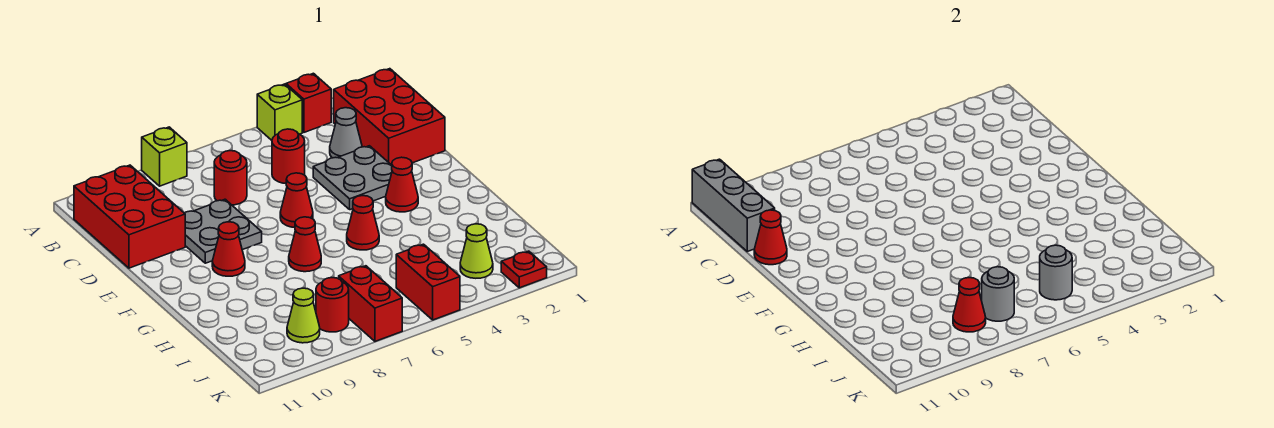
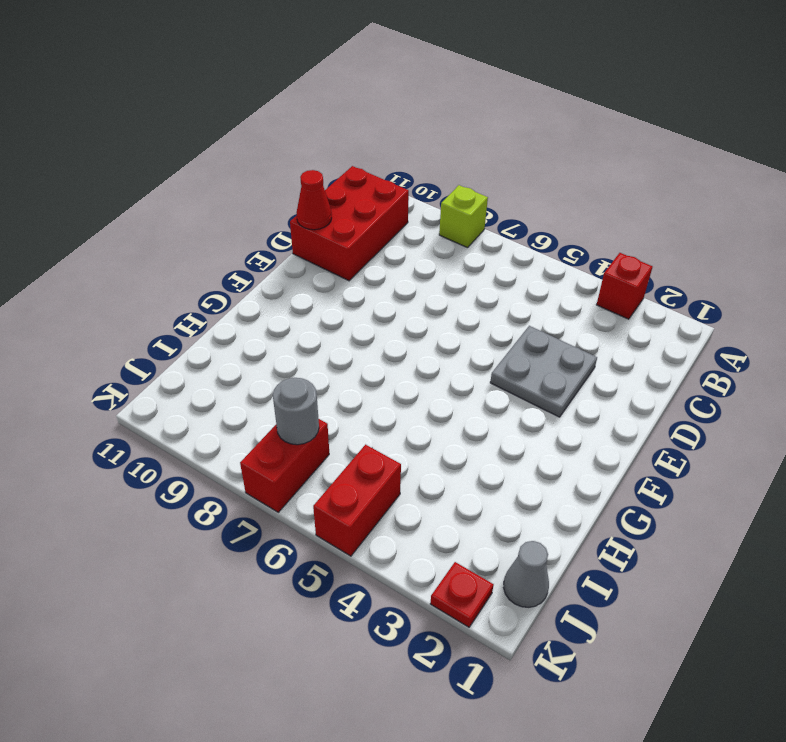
grey 1x1 cone [503,541,549,607] -> grey 1x1 cone moved to [330,108,362,158]
none -> lime 1x1 brick [257,84,302,140]
none -> red 2x3 brick [334,69,445,165]
none -> red 1x1 round brick [272,129,305,184]

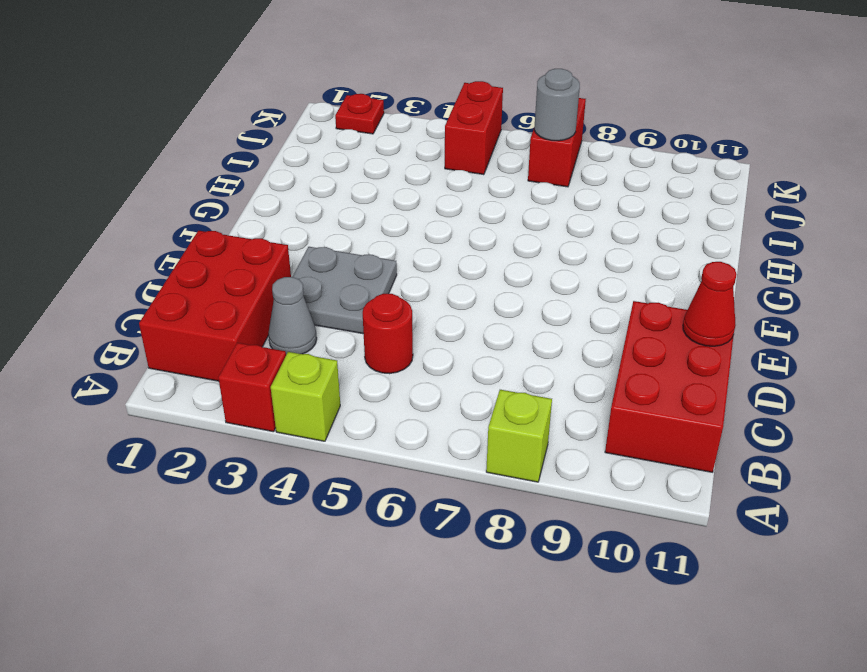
none -> red 1x1 round brick [214,151,247,205]
none -> grey 2x2 plate [185,199,262,263]
none -> red 1x1 cone [280,173,313,228]

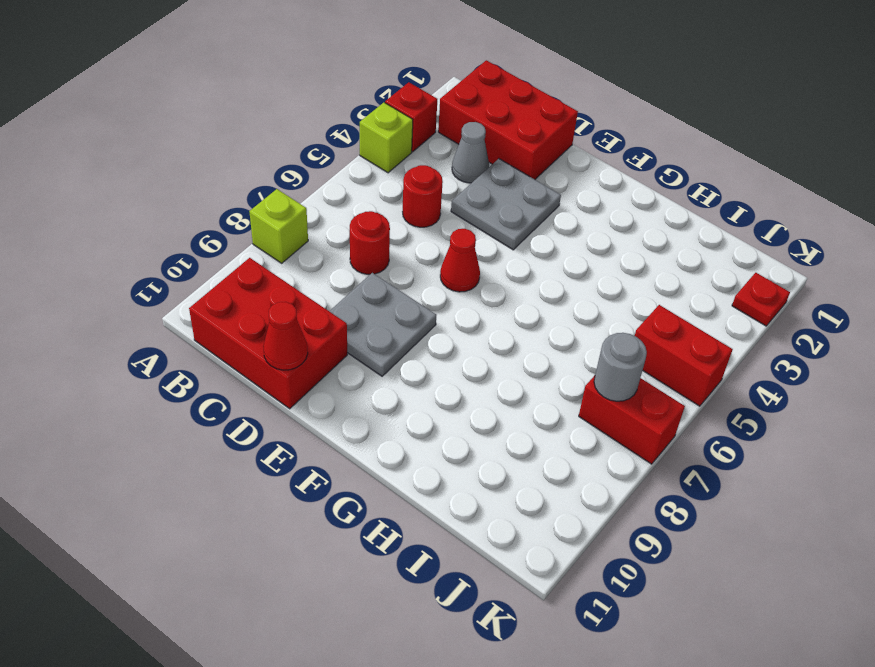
none -> red 1x1 cone [386,157,418,212]
none -> red 1x1 cone [212,222,245,276]
none -> red 1x1 cone [347,196,379,250]

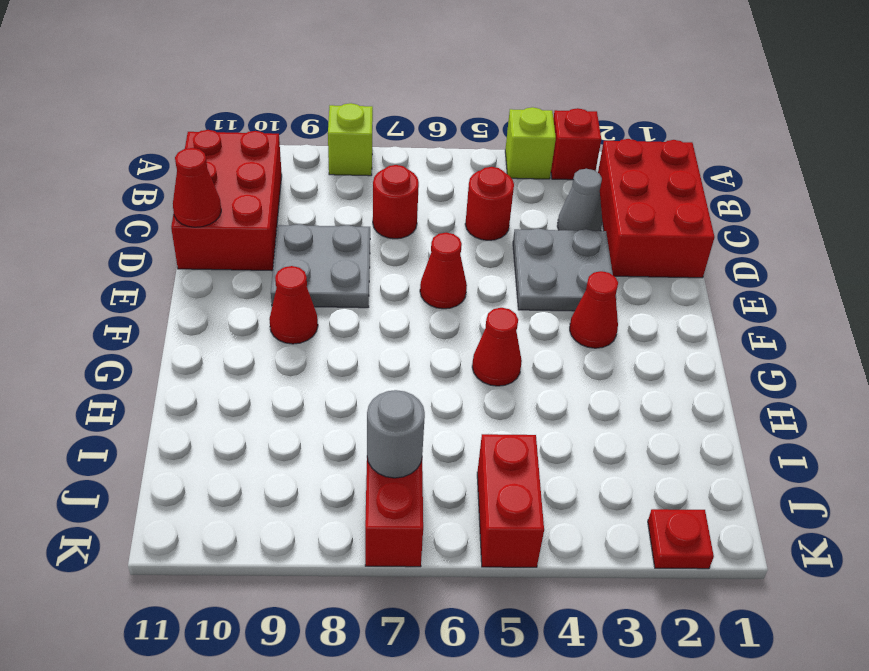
none -> red 1x1 cone [289,217,321,272]
none -> lime 1x1 cone [460,224,493,278]
none -> red 1x1 round brick [316,278,349,332]

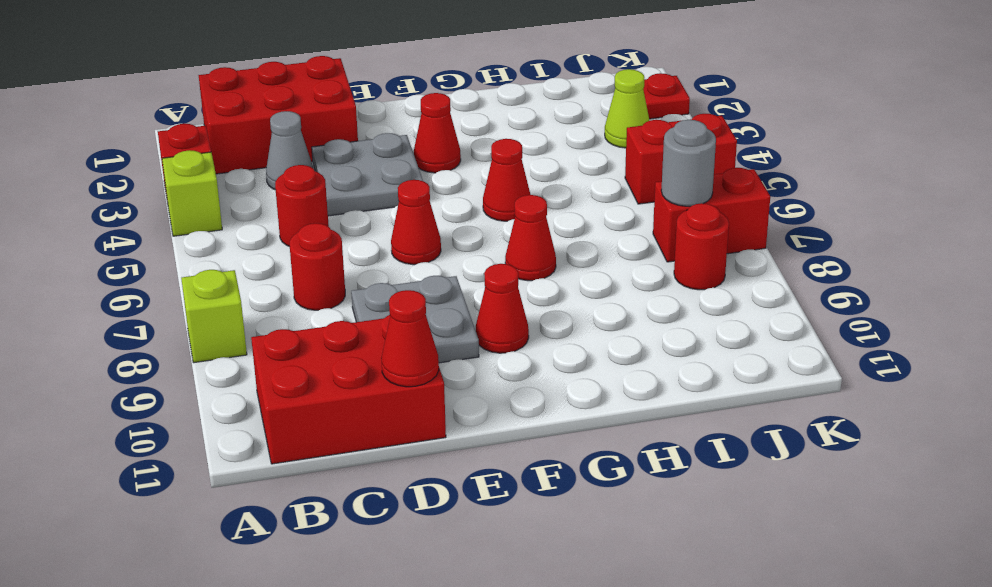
none -> lime 1x1 cone [287,288,320,343]
none -> grey 1x3 brick [692,159,775,252]
none -> grey 1x1 round brick [1040,245,1072,300]

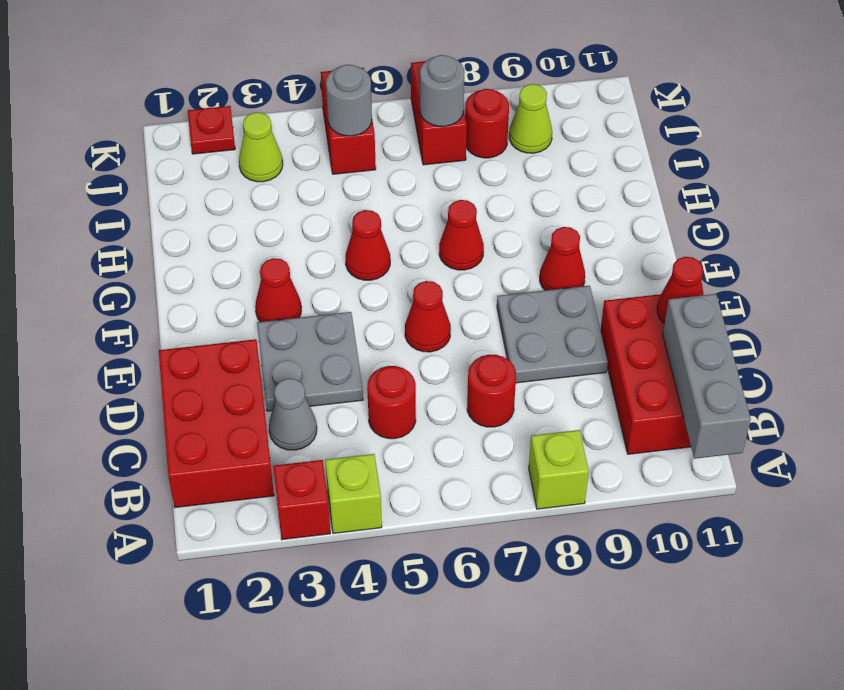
none -> red 1x1 cone [953,278,986,332]

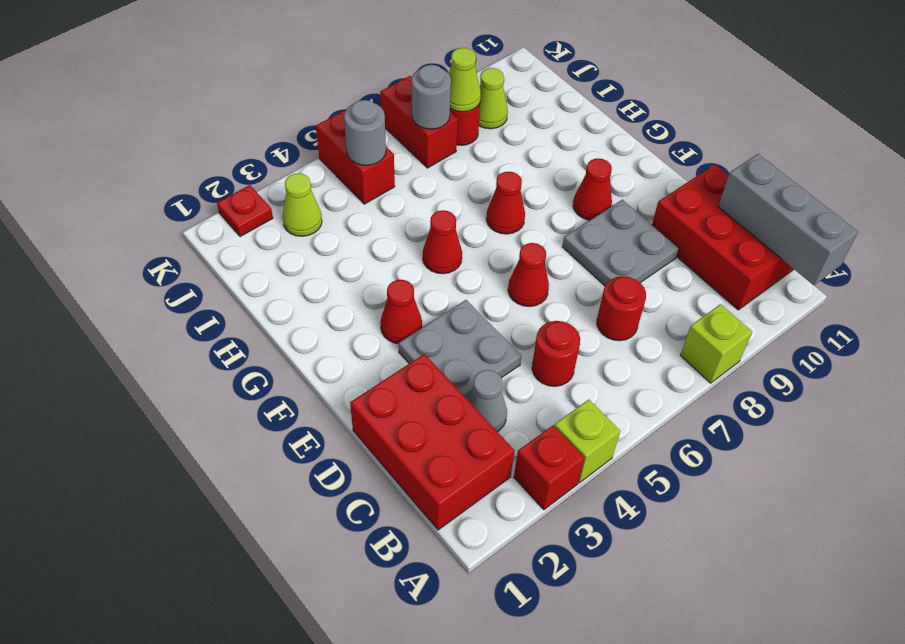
lime 1x1 cone [449,48,481,112] -> red 1x1 cone [953,278,986,332]
none -> red 1x1 cone [754,210,787,265]

